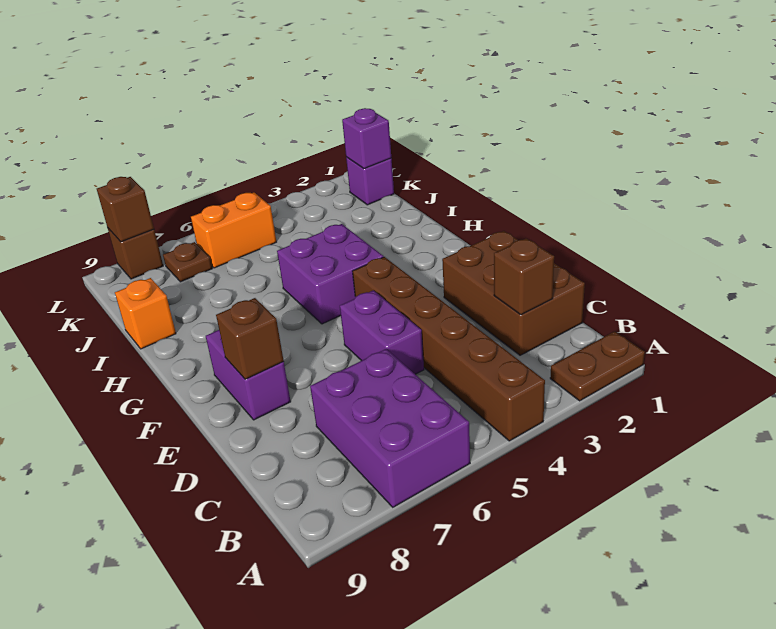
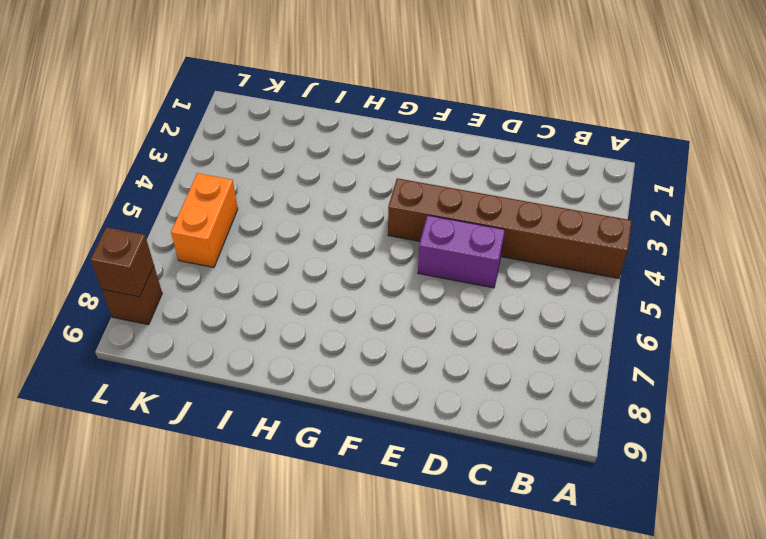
none -> brown 1x2 plate [550,332,645,401]
none -> purple 2x3 brick [310,349,470,507]
none -> brown 2x3 brick [442,231,585,355]

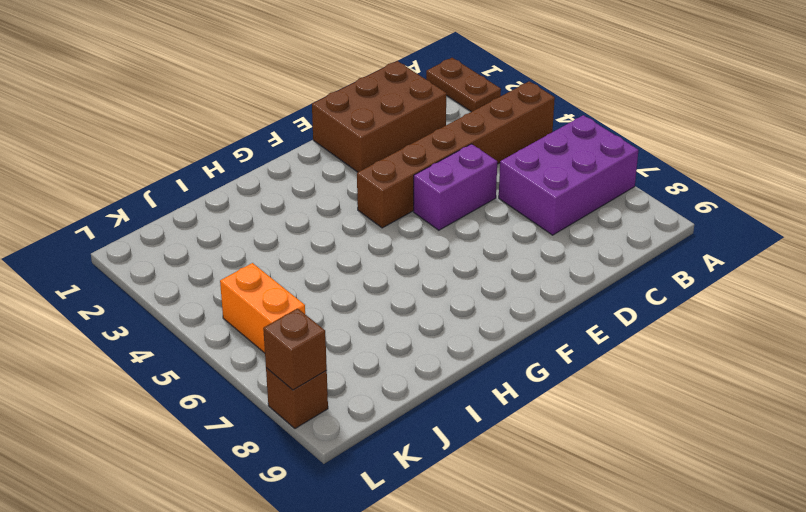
none -> purple 1x2 brick [206,330,291,420]
none -> purple 2x2 brick [277,224,383,324]
none -> orange 1x1 brick [115,278,176,349]

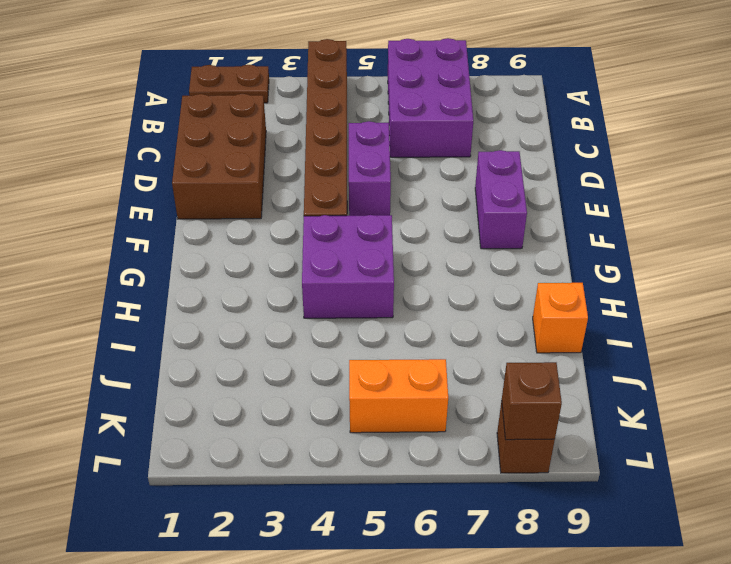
none -> purple 1x1 brick [346,157,394,205]
none -> brown 1x1 plate [163,242,212,282]
none -> brown 1x1 brick [494,238,554,315]

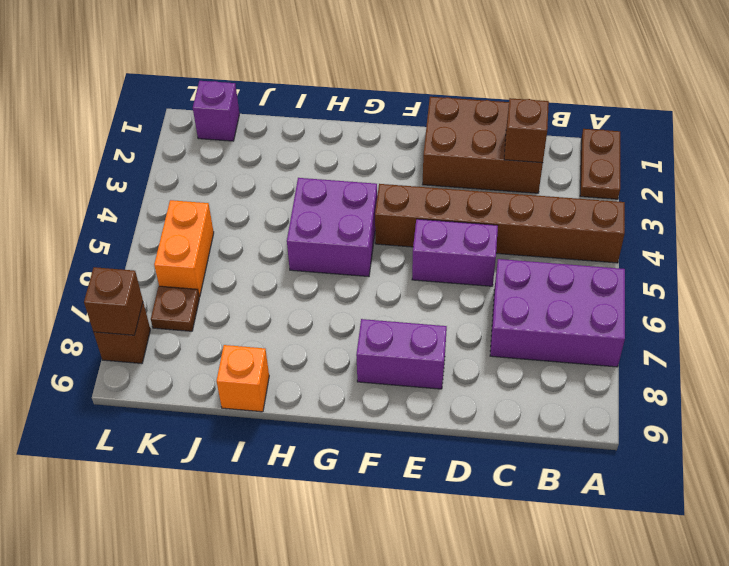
none -> brown 1x1 brick [216,298,284,379]
none -> purple 1x1 brick [342,108,391,169]

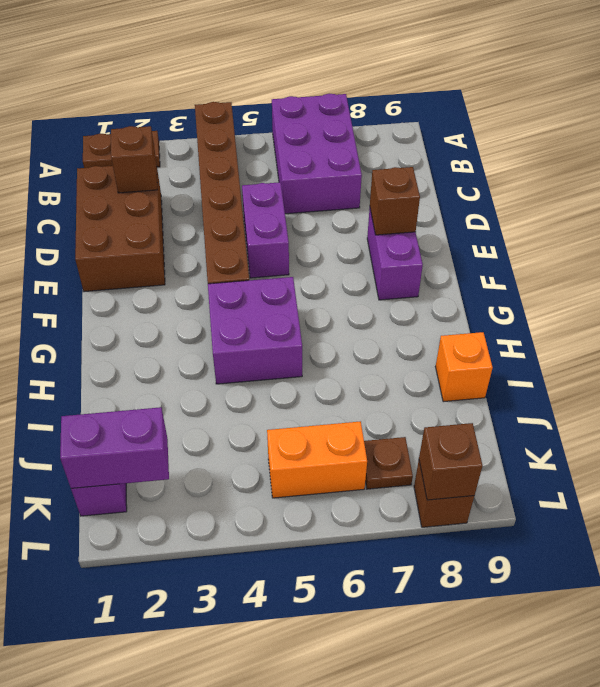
purple 1x2 brick [60,407,169,488] -> purple 1x1 brick [342,108,391,169]

